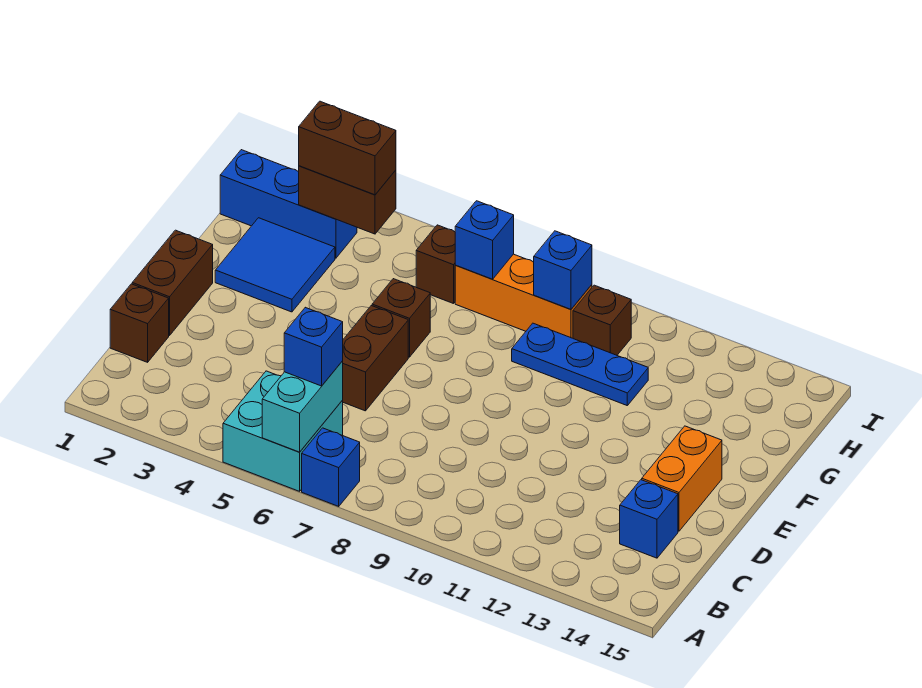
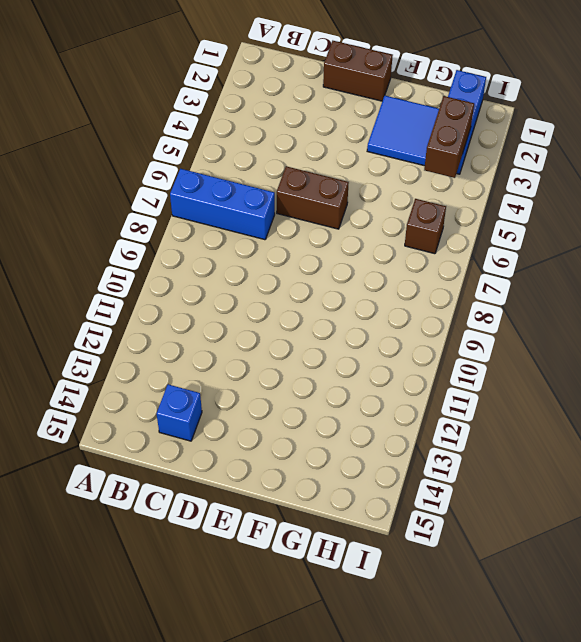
blue 1x3 brick [170,169,275,240] -> blue 1x1 brick [302,428,360,506]
none -> cyan 2x2 brick [223,371,343,491]
none -> brown 1x1 brick [110,284,169,362]
none -> orange 1x2 brick [642,426,722,531]

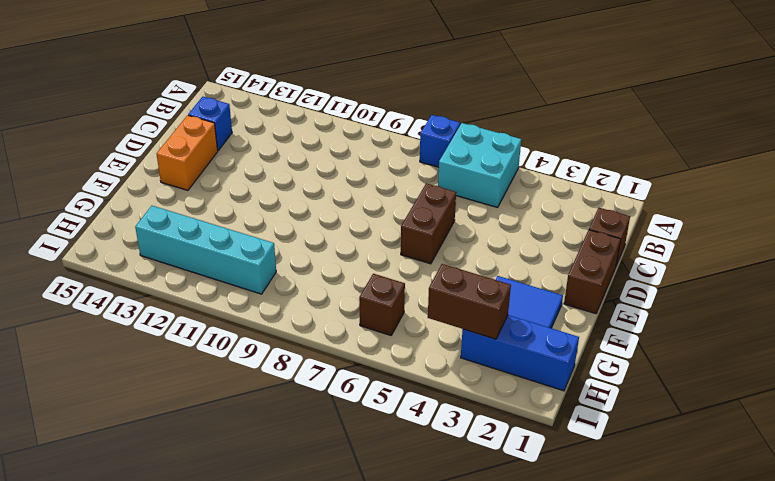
cyan 1x4 brick [135,206,276,294] -> brown 1x1 brick [573,285,631,355]
none -> brown 1x1 brick [372,279,430,357]
none -> blue 1x3 plate [512,323,648,405]
none -> orange 1x3 brick [455,254,592,338]

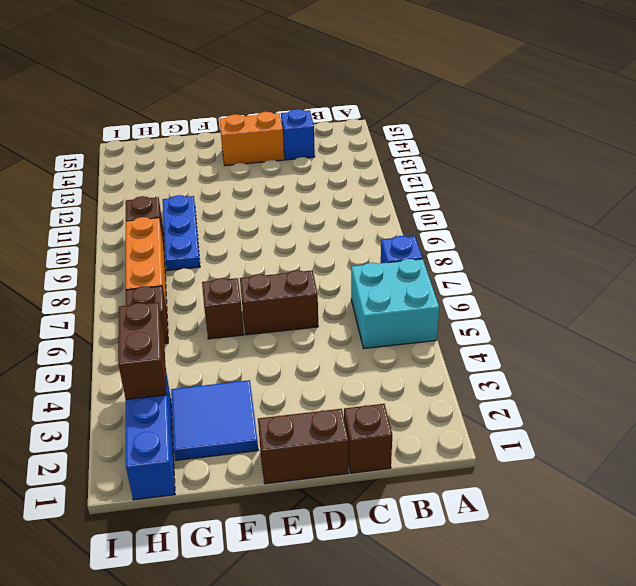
none -> cyan 1x2 brick [262,361,343,452]
none -> blue 1x1 brick [455,201,514,279]
none -> blue 1x1 brick [534,231,592,309]

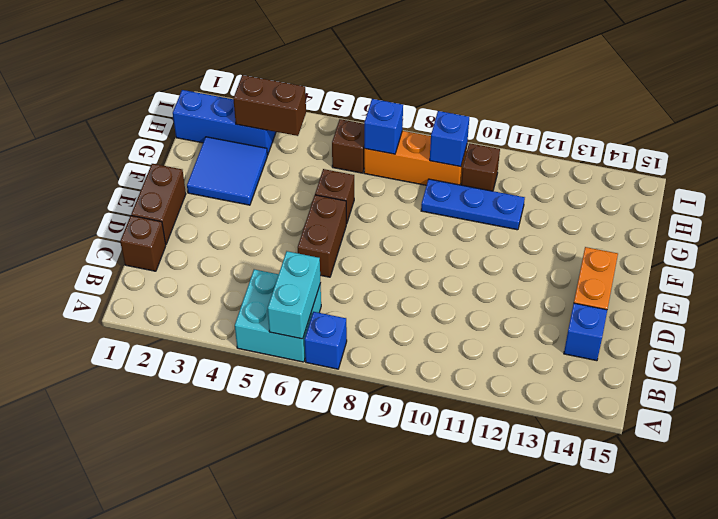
none -> blue 1x1 brick [284,307,343,386]
none -> brown 1x2 brick [299,101,396,195]

